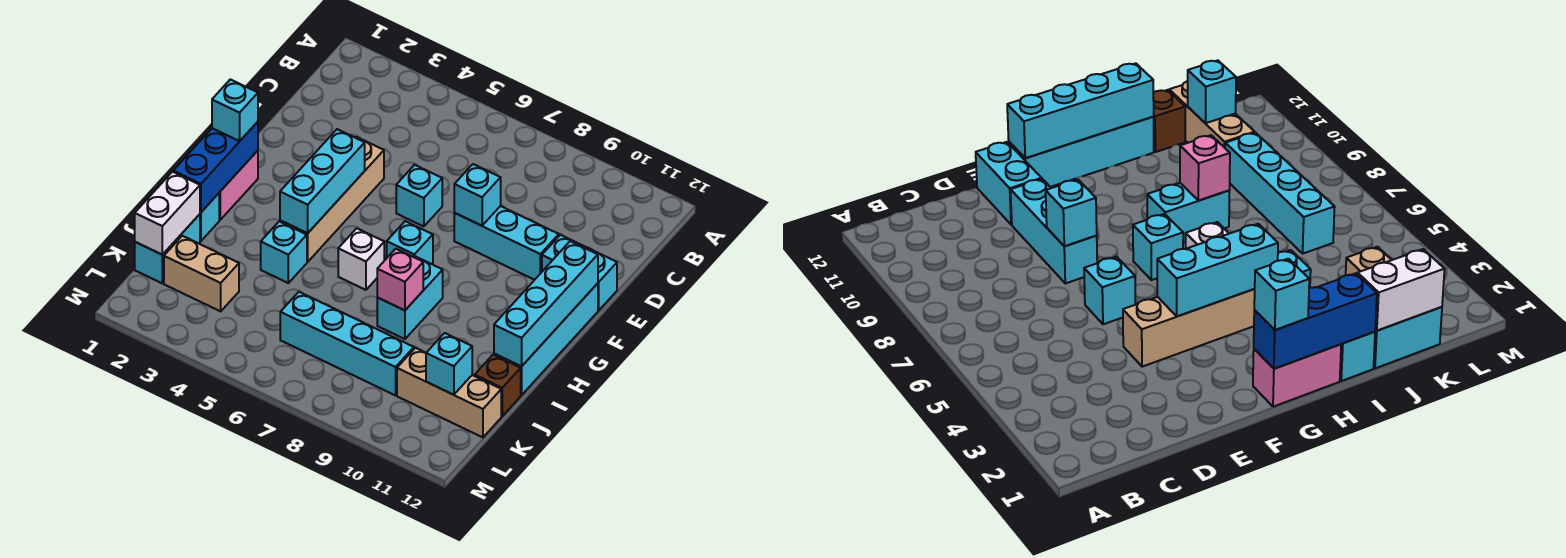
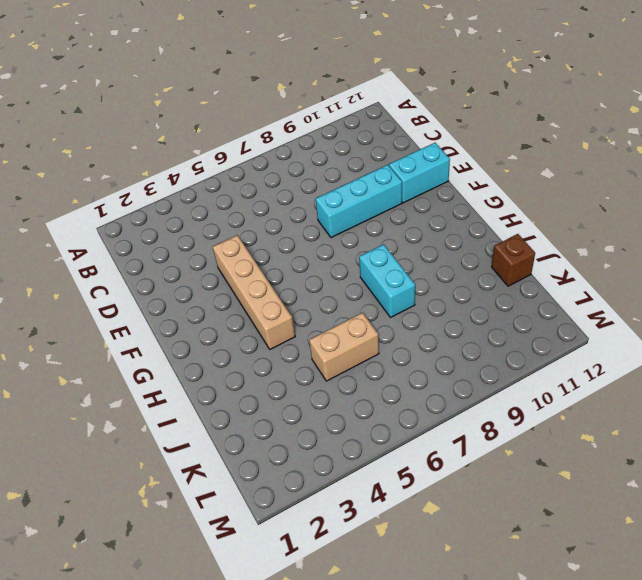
tan 1x2 brick [309,313,379,381] -> tan 1x2 brick moved to [164,236,239,311]
none -> cyan 1x1 brick [396,165,442,227]
none -> cyan 1x4 brick [494,283,598,395]
none -> pink 1x2 brick [219,151,258,220]

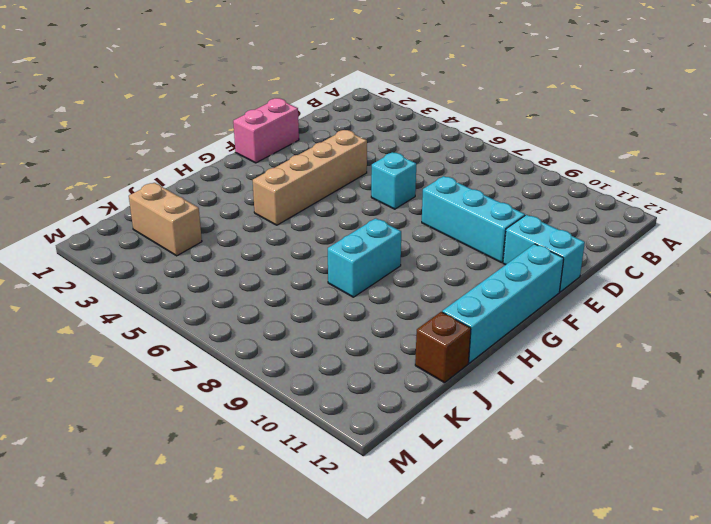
pink 1x2 brick [233,98,299,163] -> pink 1x2 brick moved to [219,151,258,220]
none -> cyan 1x1 brick [387,221,433,264]
none -> white 1x1 brick [338,228,384,290]
none -> cyan 1x1 brick [200,193,219,241]

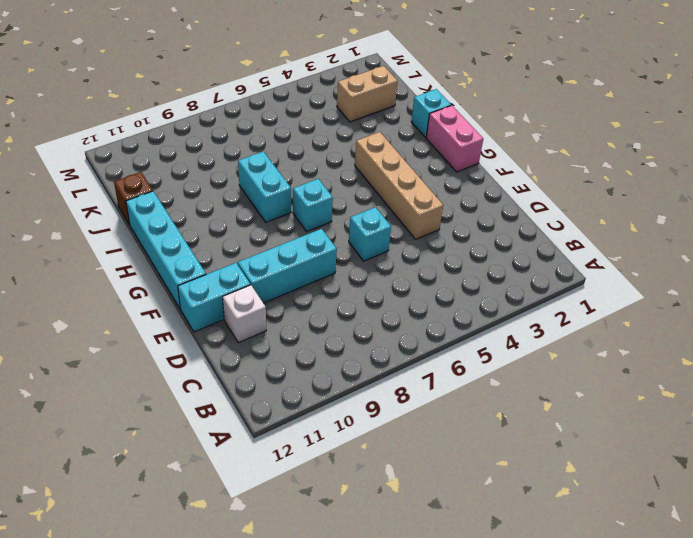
white 1x1 brick [223,285,266,343] -> white 1x1 brick moved to [338,228,384,290]
none -> cyan 1x1 brick [261,222,307,283]
none -> cyan 1x2 brick [135,214,200,283]
none -> cyan 1x4 brick [280,292,414,395]

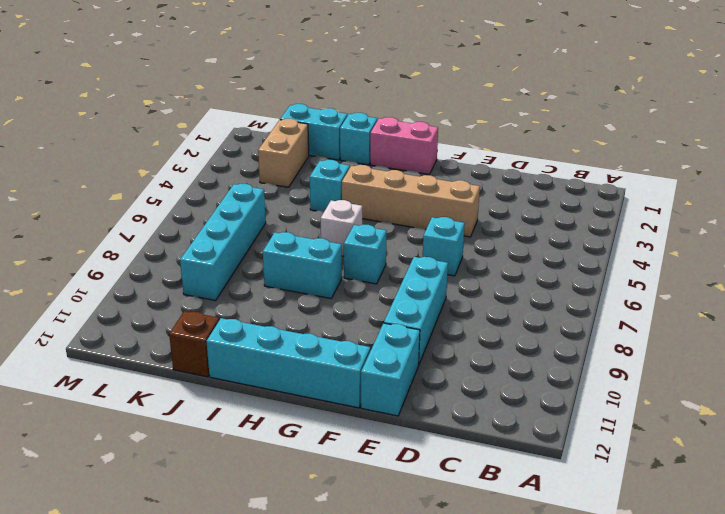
none -> tan 1x3 brick [397,348,501,437]
none -> cyan 1x1 brick [454,164,501,226]
none -> cyan 1x3 brick [280,129,365,233]

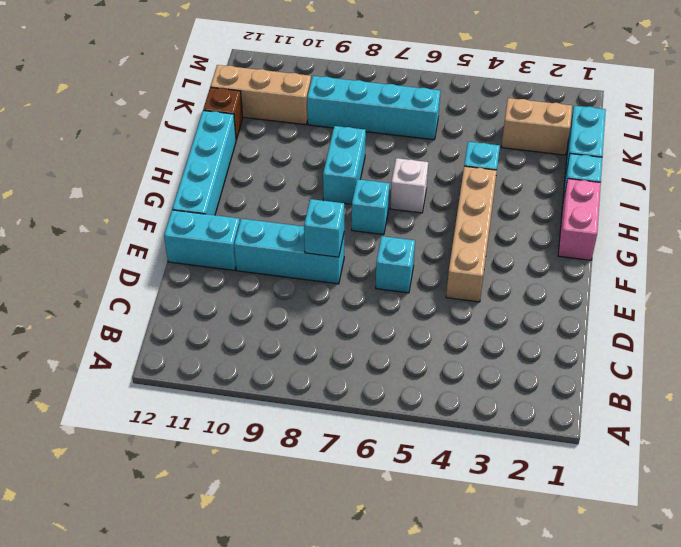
none -> cyan 1x3 brick [280,129,365,233]
none -> cyan 1x4 brick [494,241,598,366]
none -> blue 1x3 brick [173,122,258,212]

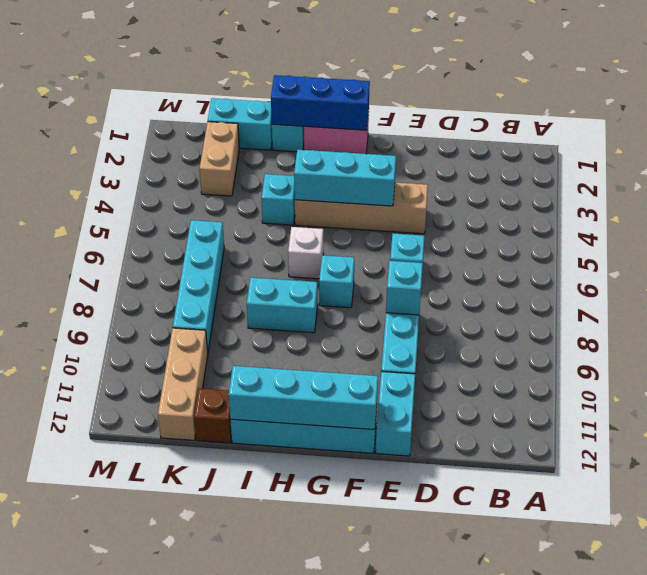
none -> pink 1x1 brick [377,249,423,310]
none -> white 1x2 brick [135,172,200,255]
none -> cyan 1x1 brick [426,333,472,395]

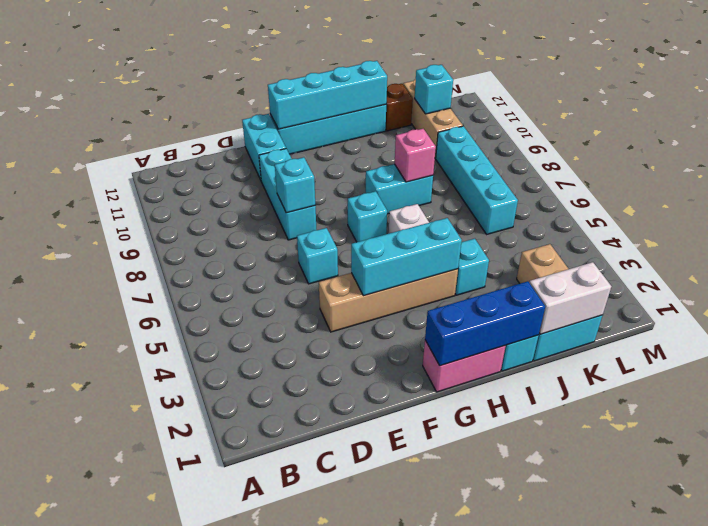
none -> cyan 1x1 brick [212,79,258,141]

